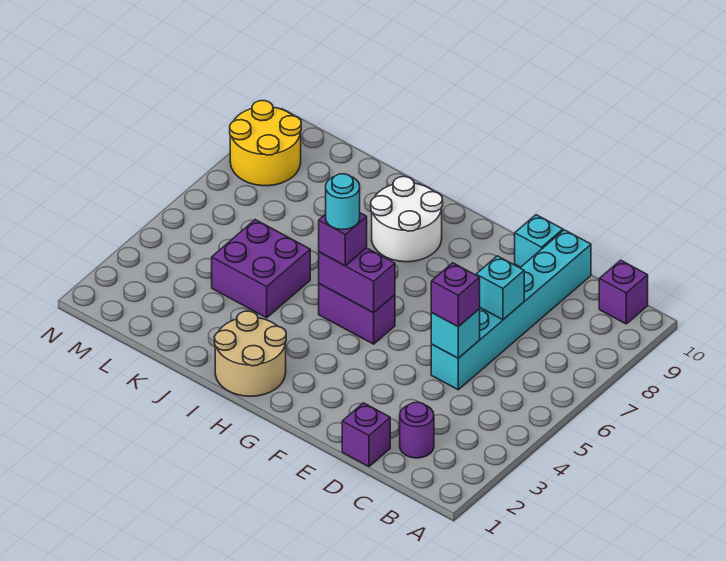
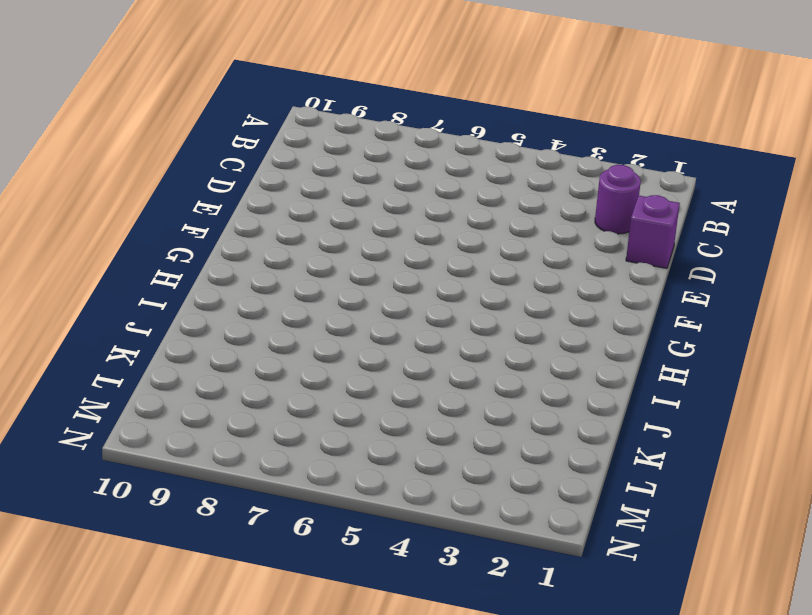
none -> purple 1x1 brick [599,260,648,324]
none -> cyan 1x6 brick [431,230,591,390]
none -> cyan 1x1 brick [515,215,563,267]

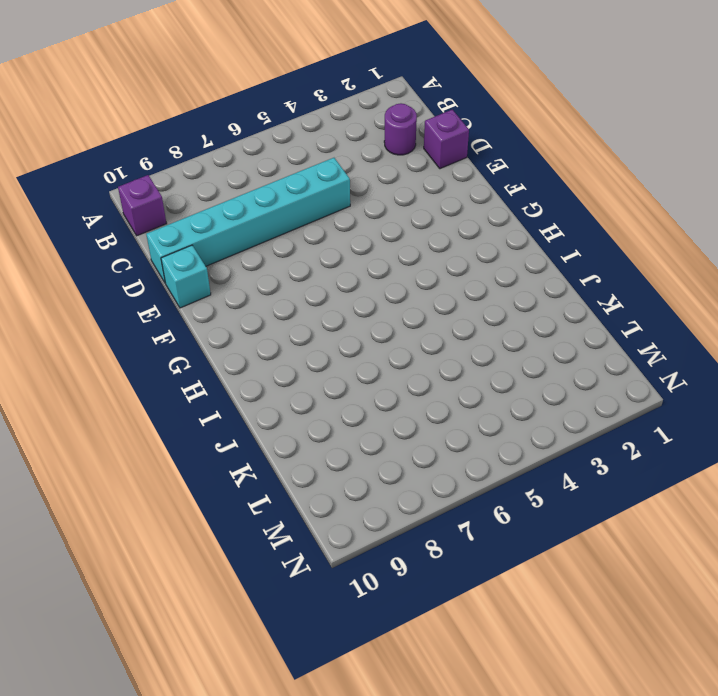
none -> purple 1x2 brick [319,284,395,344]
none -> tan 2x2 round brick [214,311,286,396]
none -> white 2x2 round brick [371,177,443,262]

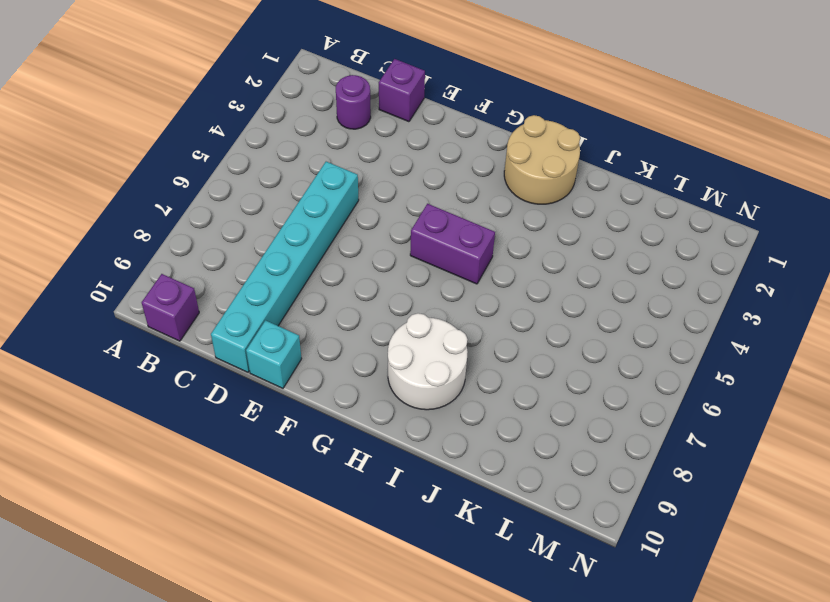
none -> purple 2x2 brick [212,220,310,318]
none -> yellow 2x2 round brick [230,101,301,186]
none -> cyan 1x1 brick [431,309,480,358]

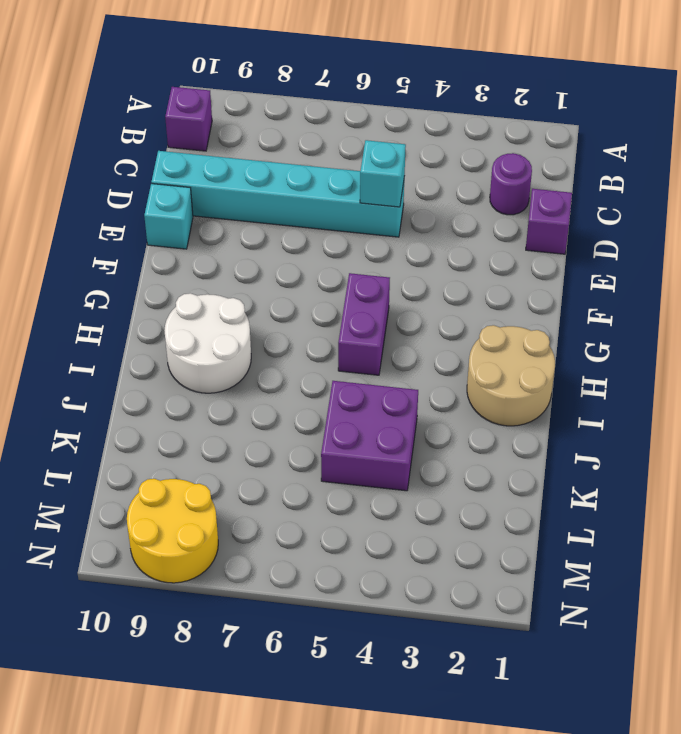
none -> cyan 1x1 brick [476,256,524,320]
none -> purple 1x2 brick [319,248,395,313]
none -> purple 1x1 brick [431,263,480,327]

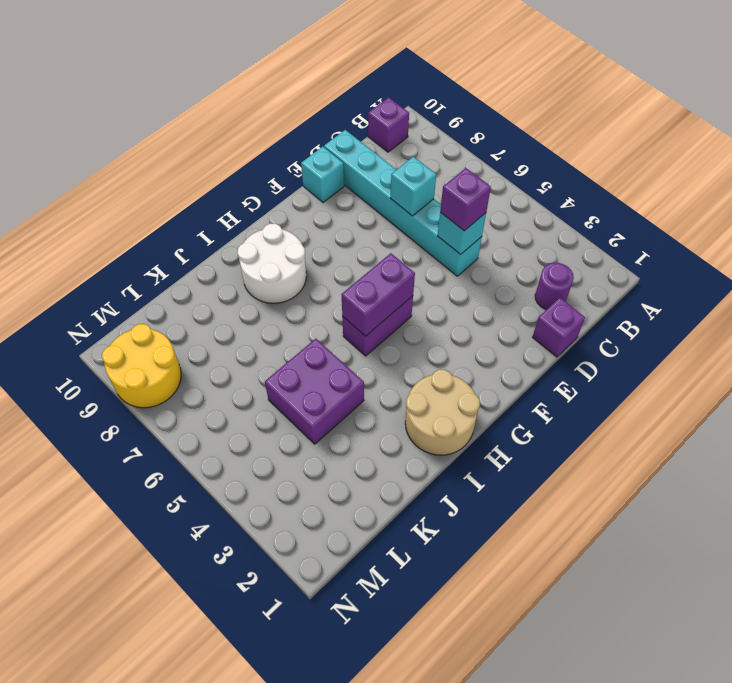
none -> purple 1x1 brick [319,213,367,266]
none -> cyan 1x1 round brick [326,174,360,230]

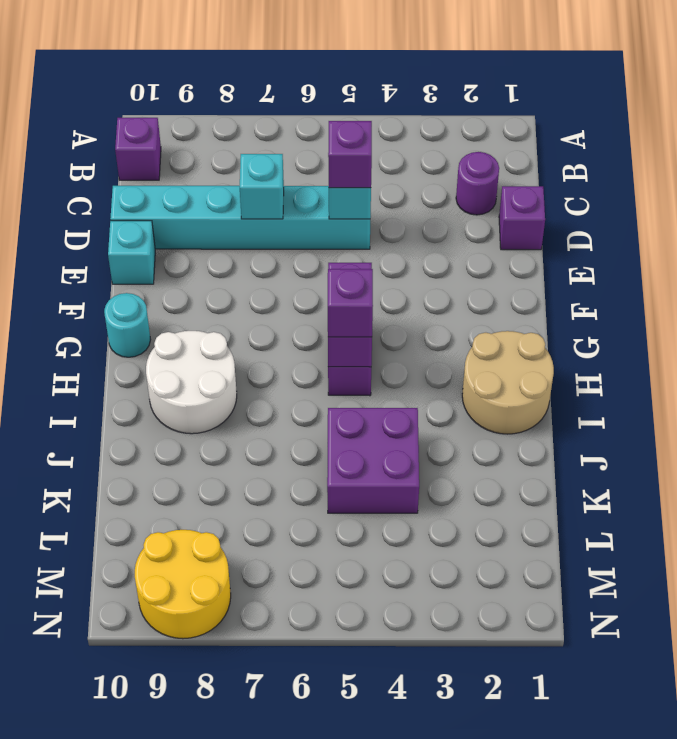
cyan 1x1 round brick [104,293,151,357] -> cyan 1x1 round brick moved to [326,174,360,230]

